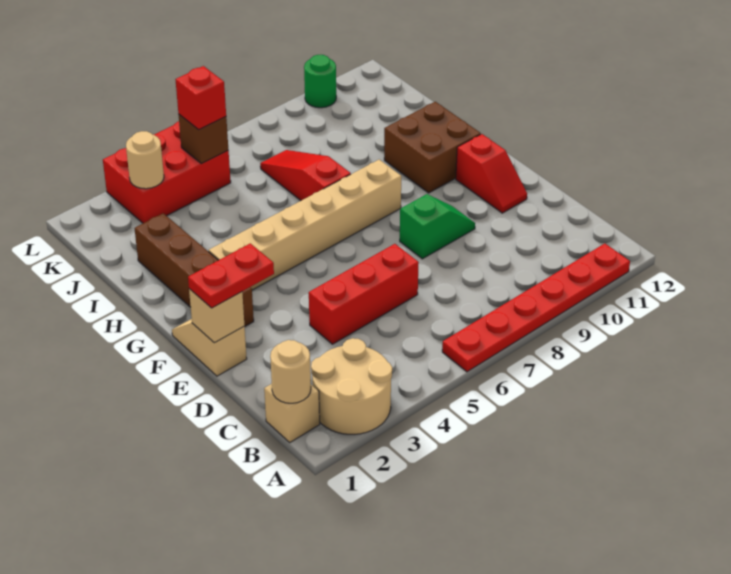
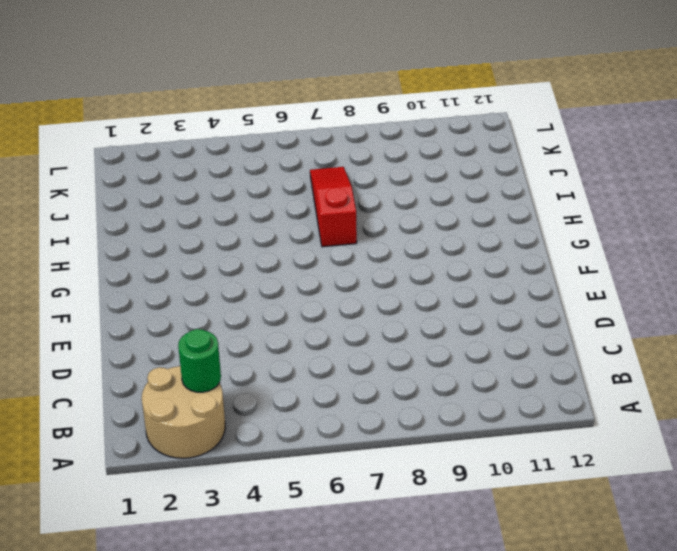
green 1x1 round brick [178,329,221,392] -> green 1x1 round brick moved to [304,55,336,108]
none -> red 1x6 plate [442,244,630,372]
none -> tan 1x1 brick [264,384,320,442]
none -> red 1x3 brick [309,244,419,344]

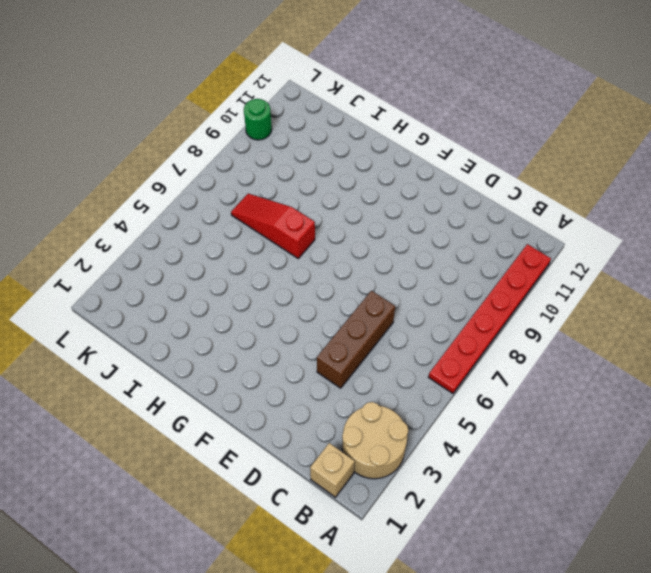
brown 1x3 brick [317,291,395,388] -> red 1x3 brick [309,244,419,344]
none -> tan 1x2 slope [172,319,247,376]
none -> green 1x2 slope [400,194,475,259]
none -> red 1x2 slope [456,134,527,213]

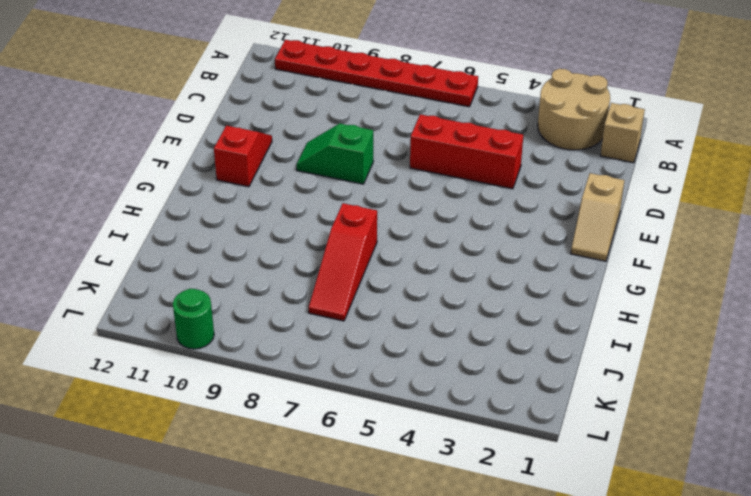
none -> brown 1x4 brick [134,213,254,326]
none -> tan 1x6 brick [209,160,401,290]
none -> brown 2x2 brick [384,102,481,193]

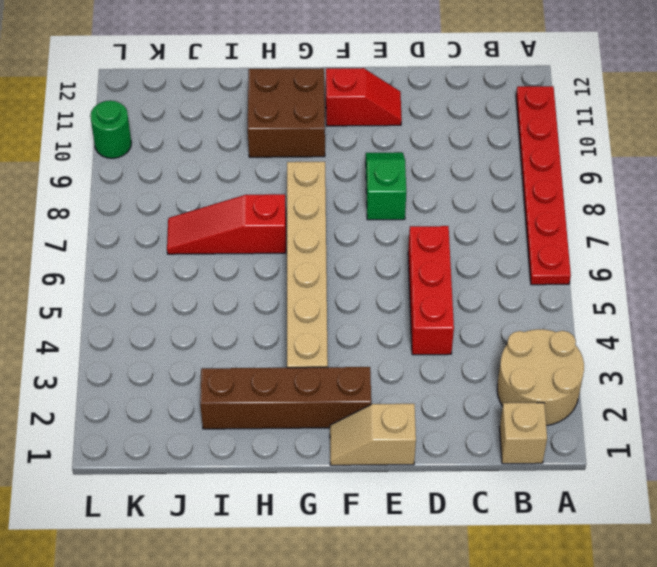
none -> red 2x3 brick [103,121,231,223]
none -> tan 1x1 round brick [270,340,311,403]
none -> tan 1x1 brick [189,289,244,343]

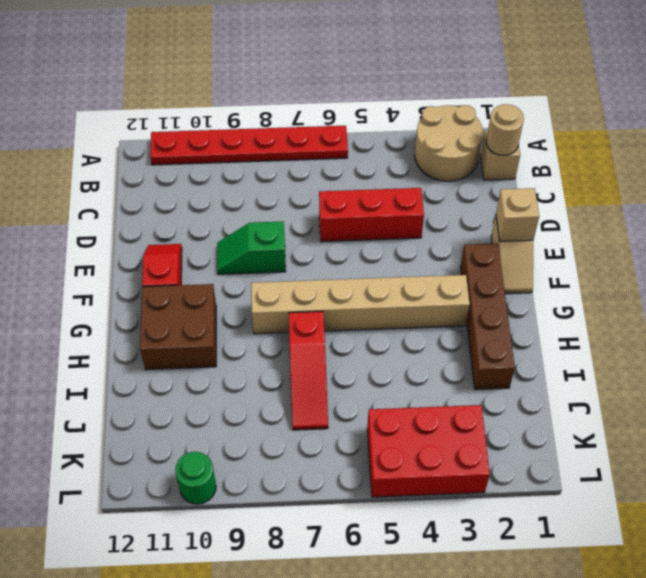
none -> tan 1x1 round brick [126,131,164,189]
none -> brown 1x1 brick [178,114,228,163]
none -> red 1x2 plate [188,243,274,308]

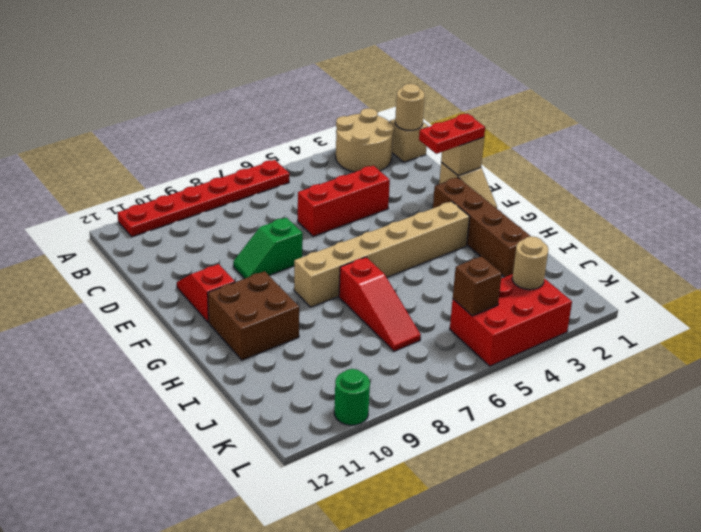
none -> red 1x1 brick [175,66,226,130]

